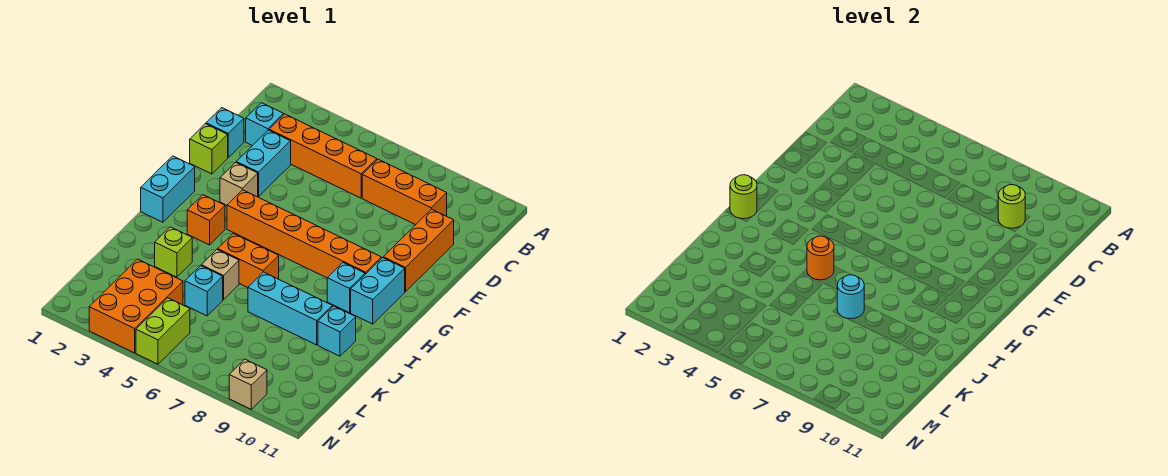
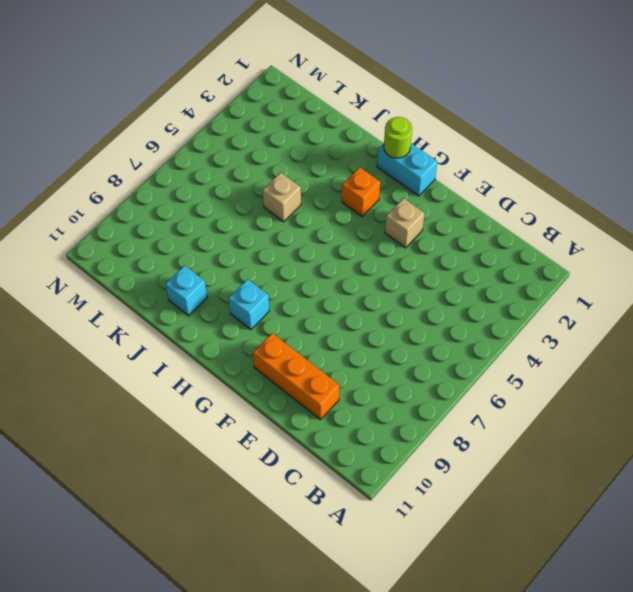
none -> cyan 1x1 brick [246,103,284,146]
none -> orange 1x4 brick [269,114,377,198]
none -> orange 1x3 brick [362,159,447,225]

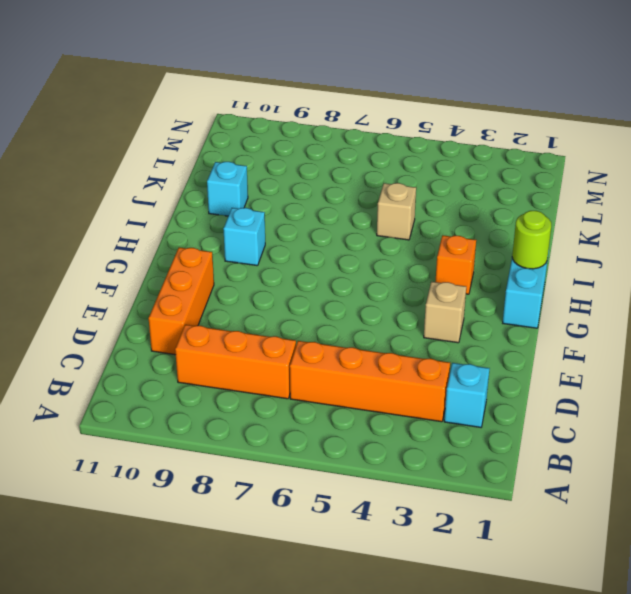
none -> cyan 1x1 brick [206,108,244,158]
none -> cyan 1x2 brick [236,130,291,197]
none -> lime 1x1 brick [190,124,228,174]

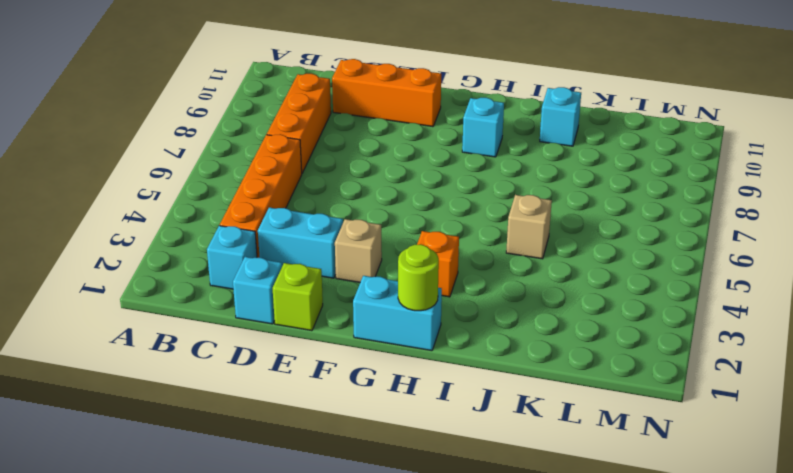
none -> orange 1x6 brick [227,190,381,278]
none -> cyan 1x2 brick [351,258,405,324]
none -> orange 1x2 brick [218,233,279,288]

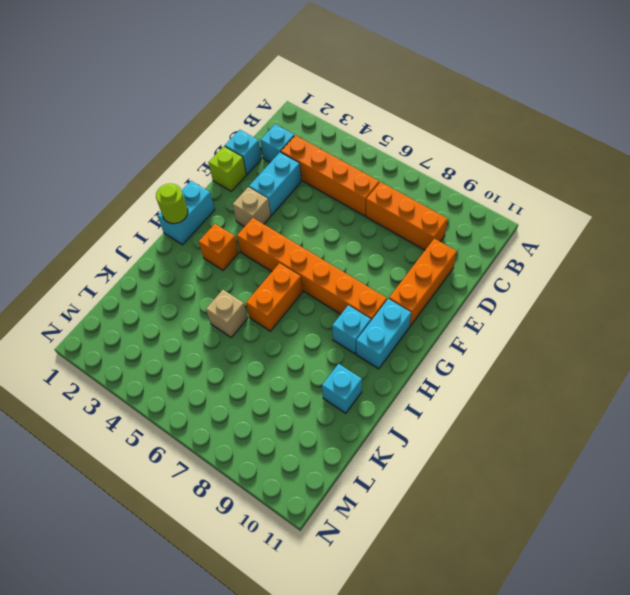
orange 1x2 brick [246,263,303,331] -> orange 1x2 brick turned to [218,233,279,288]
none -> lime 1x1 brick [155,227,192,277]
none -> cyan 1x3 brick [248,272,332,345]
none -> cyan 1x1 brick [185,266,223,316]

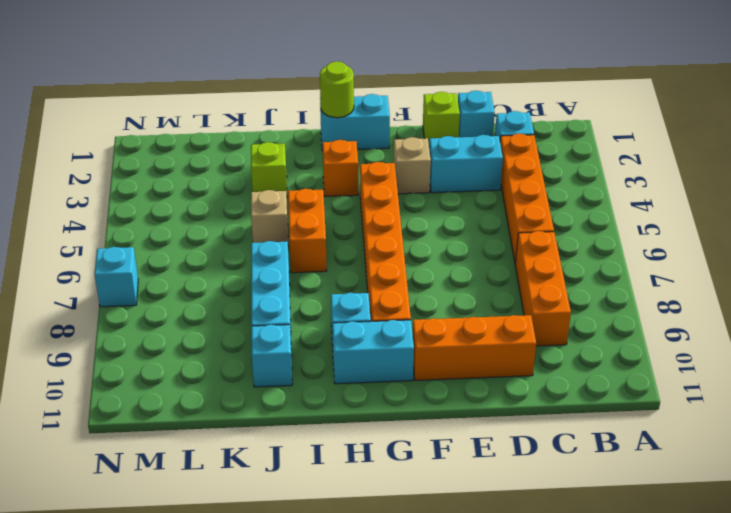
cyan 1x1 brick [95,247,138,307] -> cyan 1x1 brick moved to [185,266,223,316]
none -> orange 2x3 brick [89,259,183,353]
none -> lime 1x2 brick [136,298,190,364]
none -> tan 1x1 brick [229,359,267,409]

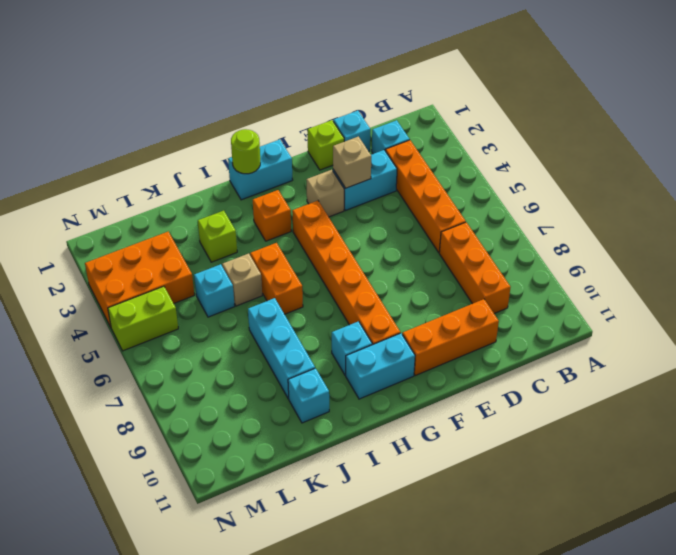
tan 1x1 brick [333,137,371,188] -> tan 1x1 brick moved to [229,359,267,409]
none -> lime 1x1 round brick [998,185,1025,228]
none -> orange 1x1 round brick [807,236,834,280]
none -> cyan 1x1 round brick [837,275,864,319]

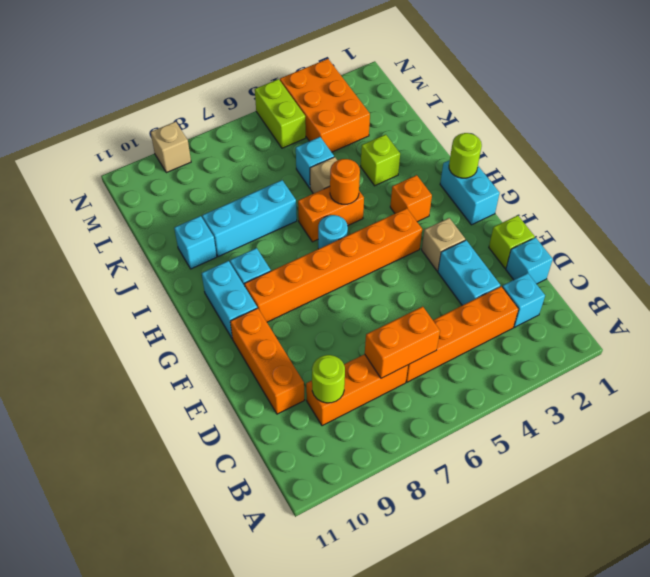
orange 1x2 brick [365,307,440,378] -> none
cyan 1x1 round brick [318,215,348,249] -> cyan 1x1 round brick moved to [837,275,864,319]

